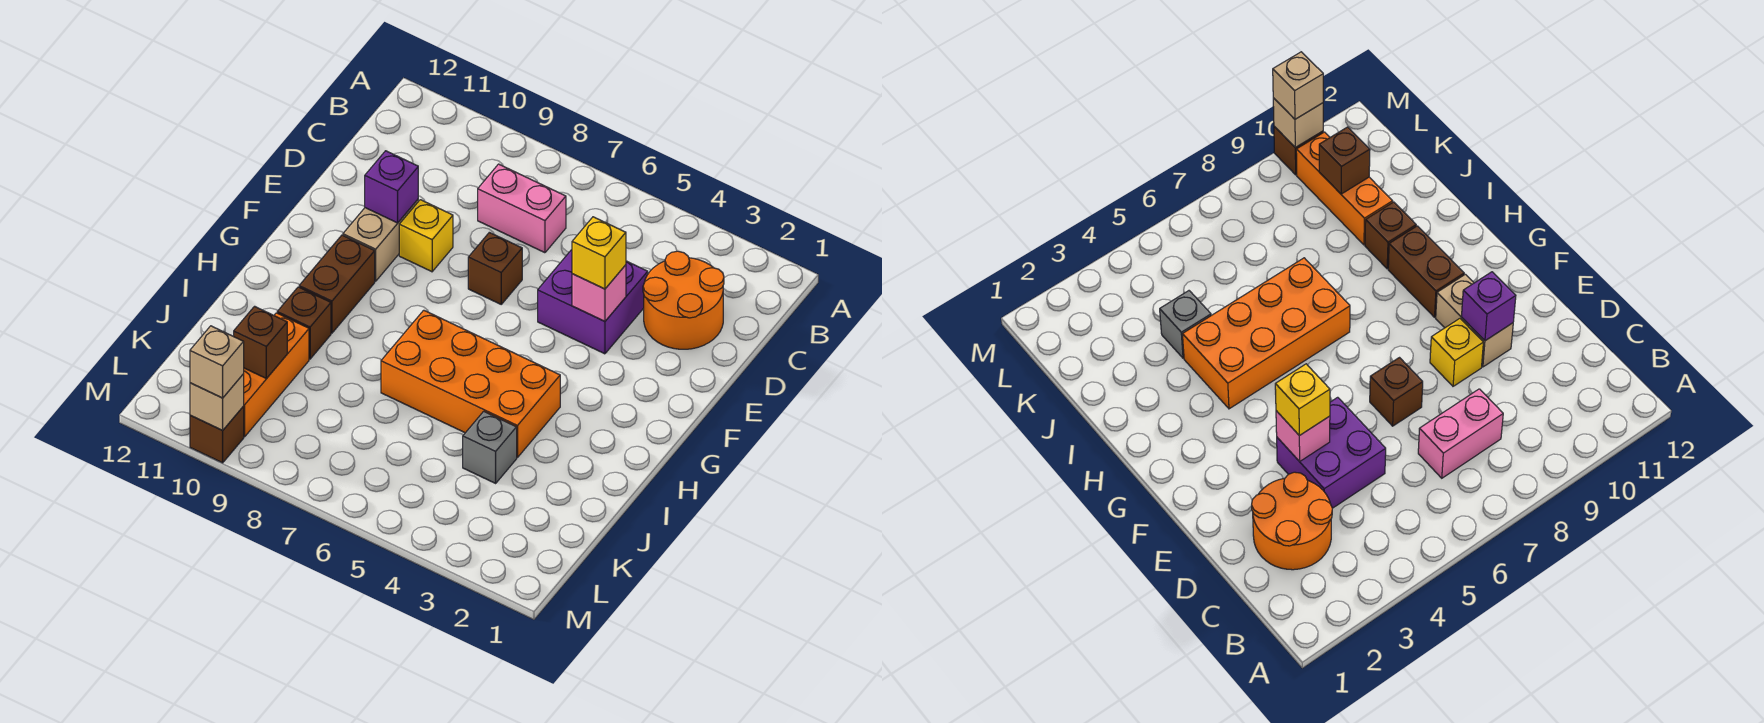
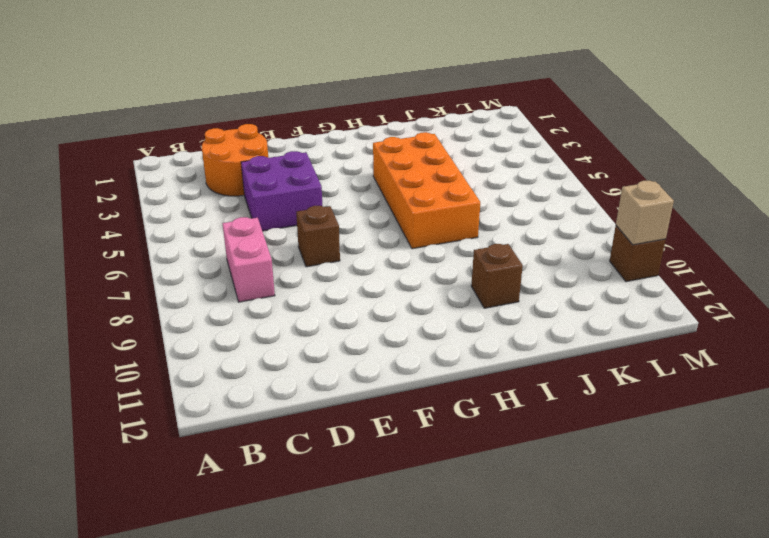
none -> yellow 1x1 brick [399,200,453,272]
none -> tan 1x2 brick [343,200,418,281]
none -> brown 1x2 brick [299,235,375,333]

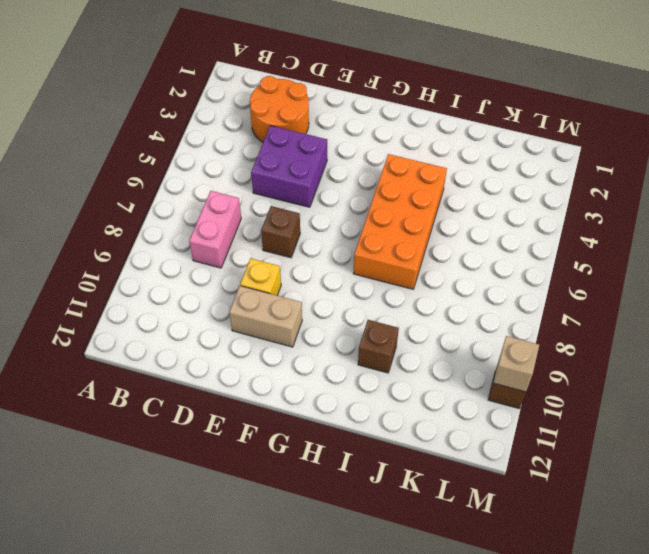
none -> brown 1x2 brick [299,235,375,333]
none -> grey 1x1 brick [463,411,517,483]
none -> orange 1x3 brick [243,313,309,437]

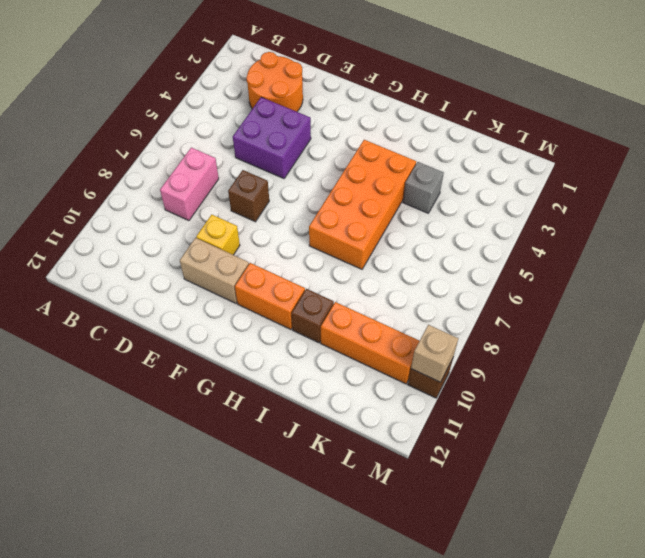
orange 1x2 brick [235,263,305,329] -> brown 1x2 brick [299,235,375,333]
none -> pink 1x1 brick [572,265,626,321]
none -> purple 1x1 brick [365,151,418,223]
none -> brown 1x1 brick [234,306,287,379]

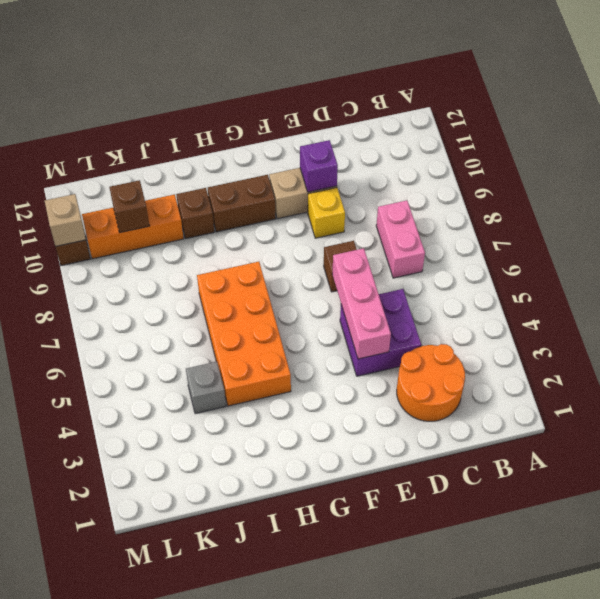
pink 1x3 brick [332,248,391,359] -> pink 1x1 brick [572,265,626,321]
none -> yellow 1x1 brick [572,217,626,289]
none -> tan 1x1 brick [190,326,244,398]

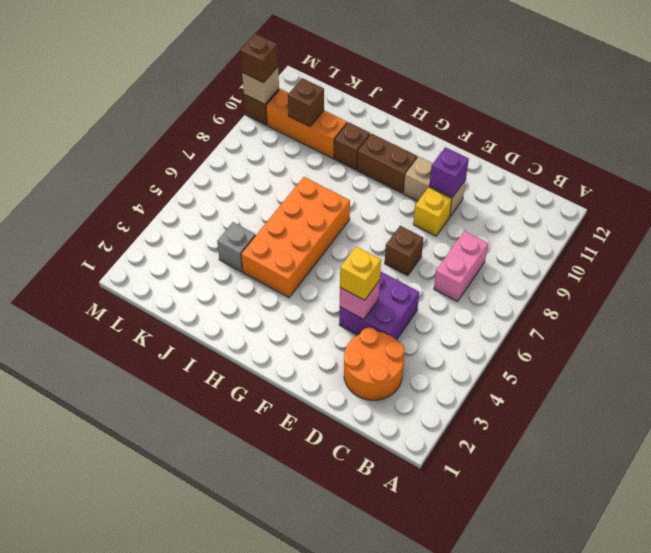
brown 1x1 brick [240,33,278,83] -> tan 1x1 brick [190,326,244,398]

